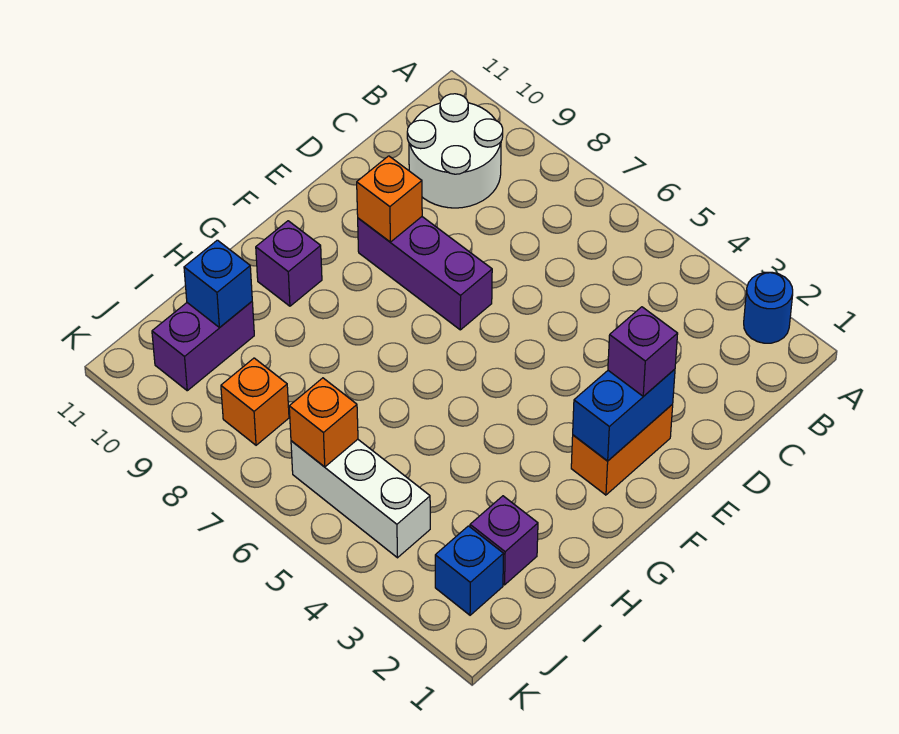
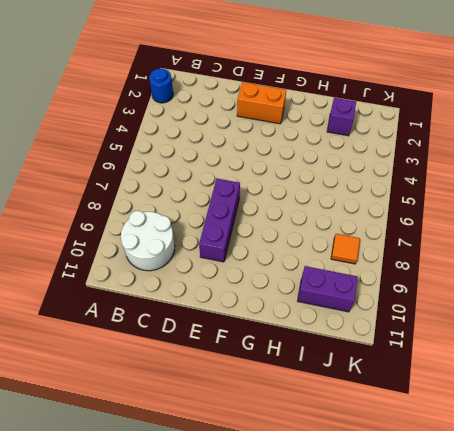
orange 1x1 tile [331,234,360,264] -> orange 1x1 brick [221,358,289,445]
none -> purple 1x1 brick [256,221,322,306]
none -> blue 1x1 brick [435,526,504,615]
none -> white 1x3 brick [291,439,430,558]

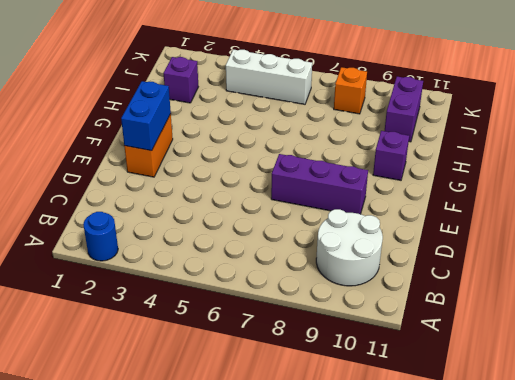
none -> blue 1x1 brick [435,526,504,615]
none -> orange 1x1 brick [357,156,422,242]
none -> blue 1x1 brick [184,240,252,328]

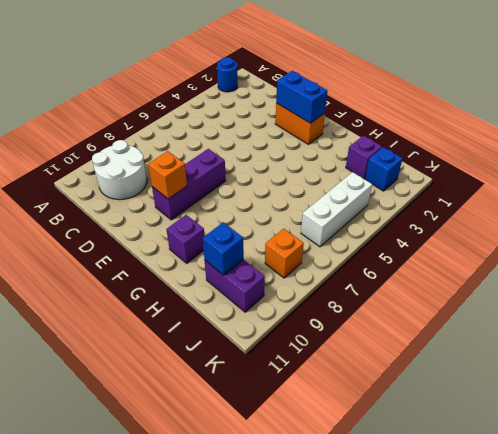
none -> orange 1x1 brick [289,378,358,467]
none -> purple 1x1 brick [608,307,678,396]

